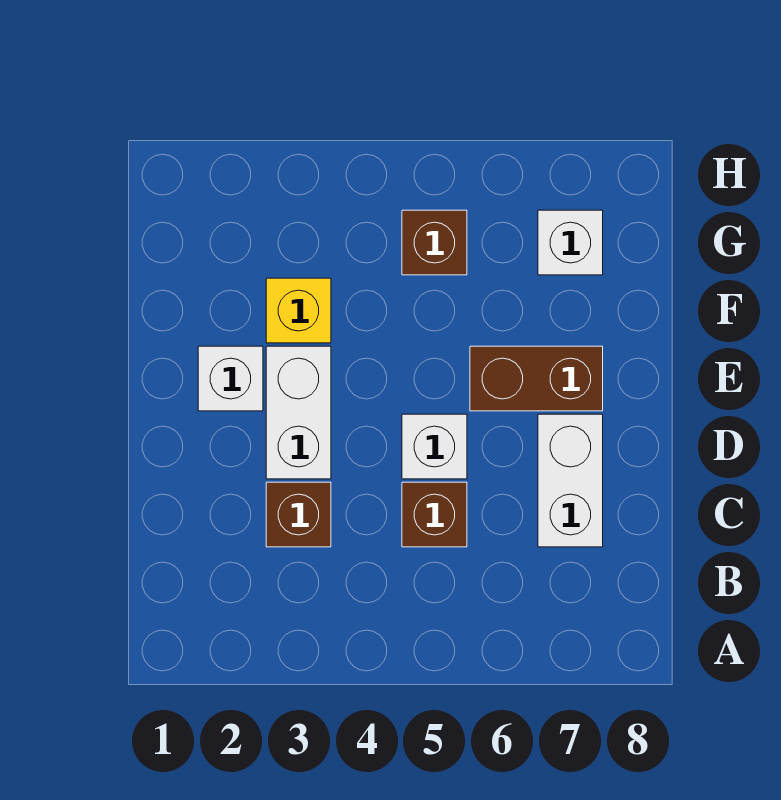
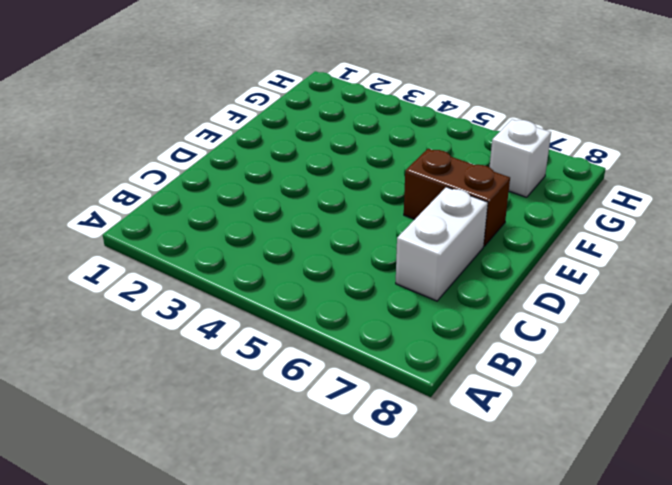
none -> brown 1x1 brick [266,482,331,547]
none -> brown 1x1 brick [402,482,467,547]

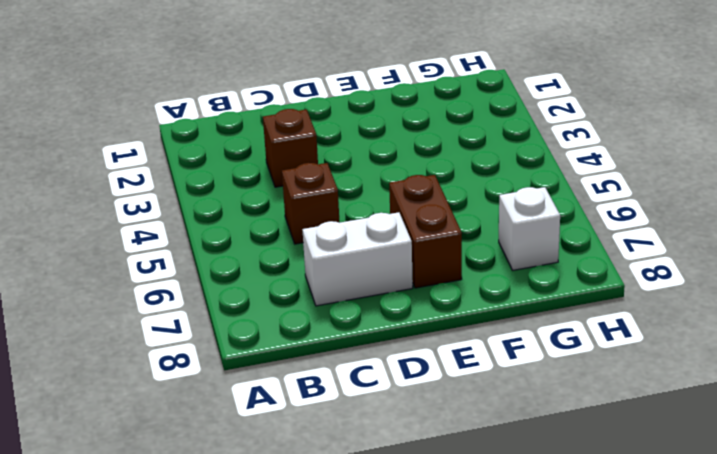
none -> white 1x2 brick [266,346,331,479]
none -> white 1x1 brick [402,414,467,479]

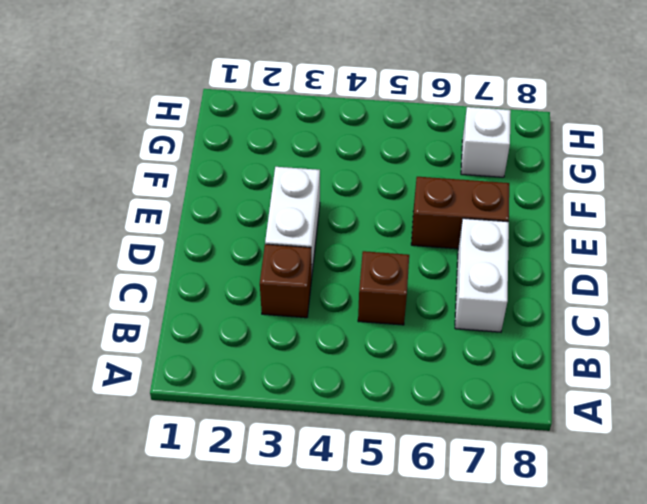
none -> white 1x1 brick [402,414,467,479]
none -> white 1x1 brick [198,346,263,411]

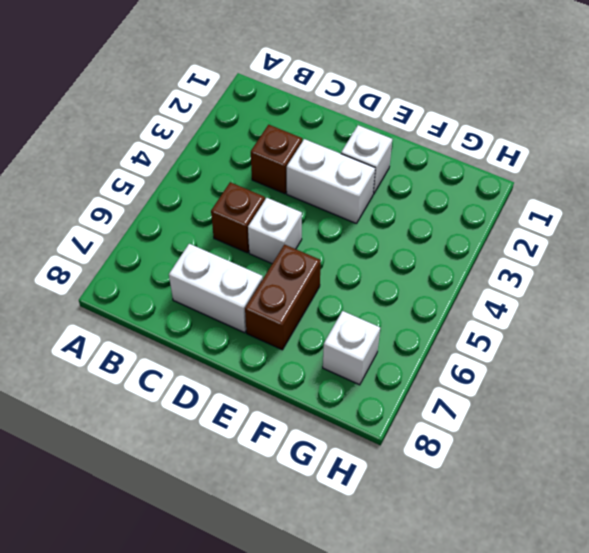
none -> yellow 1x1 brick [266,278,331,343]
none -> brown 1x1 brick [402,210,467,275]

